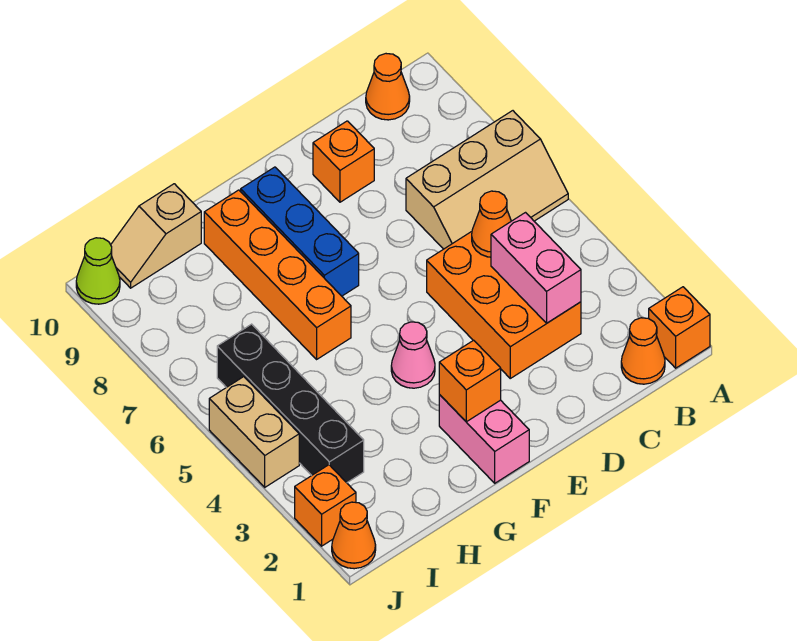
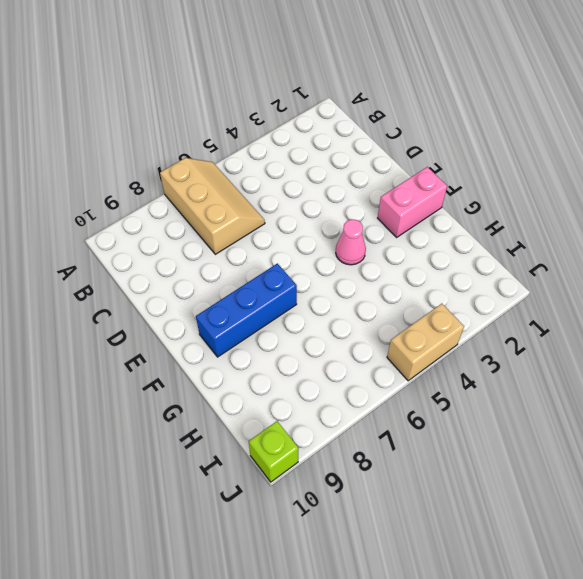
lime 1x1 brick [249,421,299,482] -> lime 1x1 cone [76,238,120,304]
none -> orange 1x1 brick [649,287,710,368]
none -> orange 1x1 cone [621,318,665,384]
none -> orange 1x1 cone [366,54,410,120]

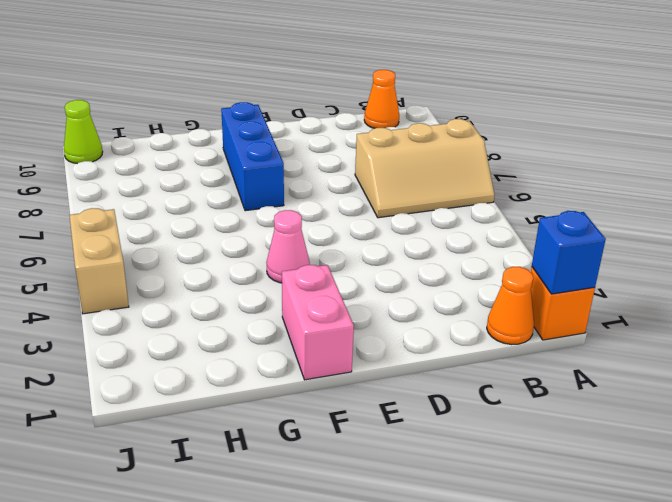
blue 1x1 brick [532,211,606,294] -> none
none -> orange 2x3 brick [427,232,581,378]
none -> orange 1x1 brick [313,121,374,202]
none -> orange 1x4 brick [204,190,351,359]

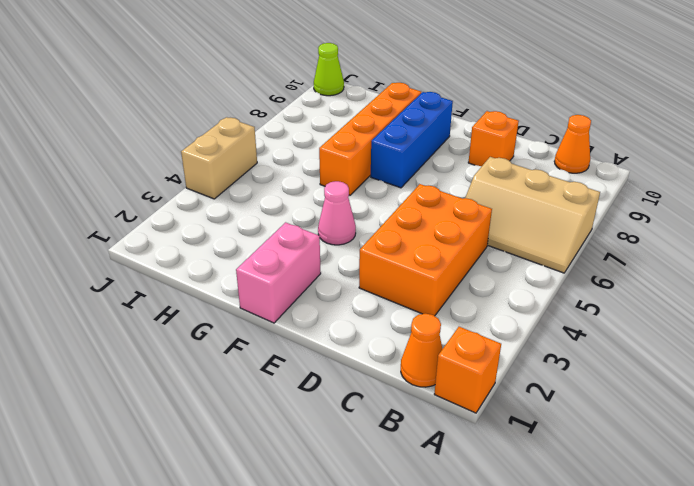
none -> tan 1x2 slope [111,184,201,288]
none -> black 1x4 brick [217,324,364,483]
none -> orange 1x1 cone [332,502,376,569]

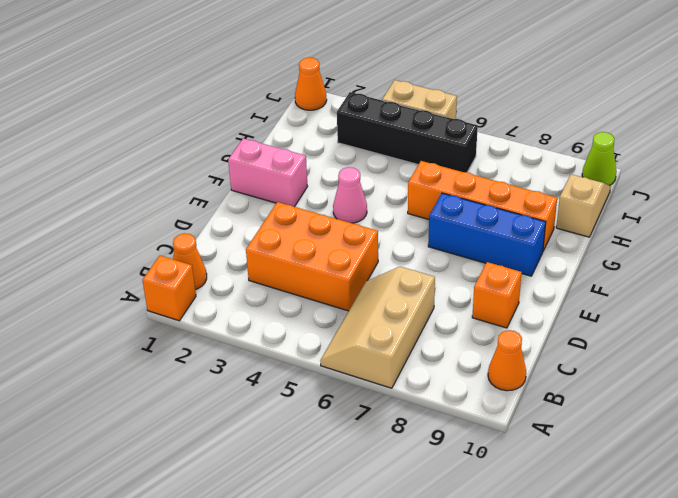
none -> orange 1x1 brick [295,465,356,546]
none -> pink 1x2 brick [491,213,581,323]
none -> orange 1x1 cone [472,191,511,257]

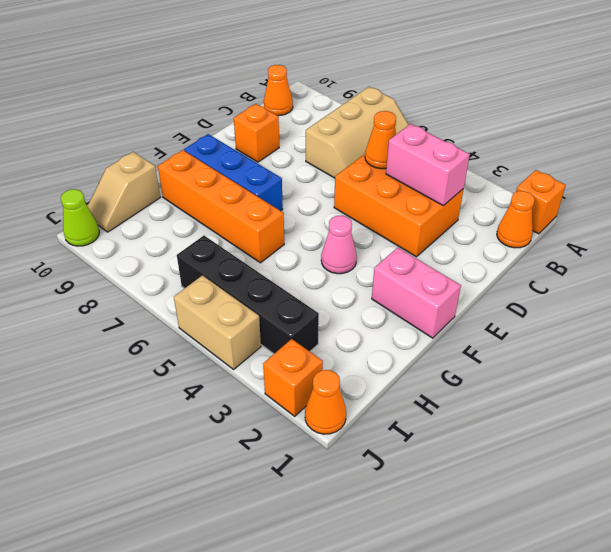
none -> orange 1x1 brick [439,340,501,422]

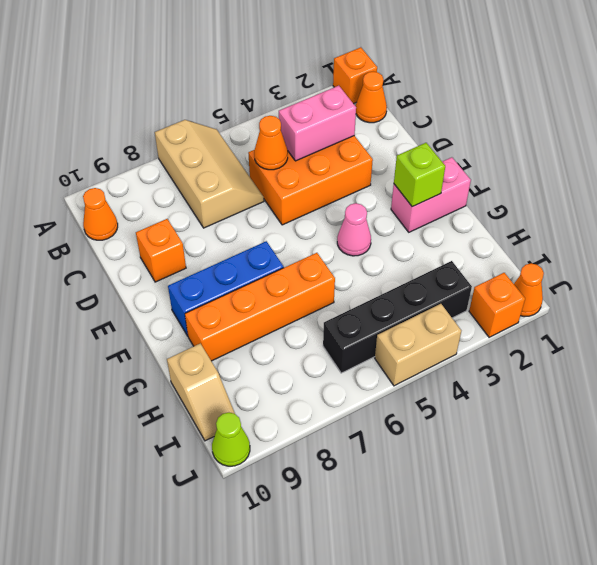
lime 1x1 brick [394,143,445,207] -> orange 1x1 brick [439,340,501,422]

